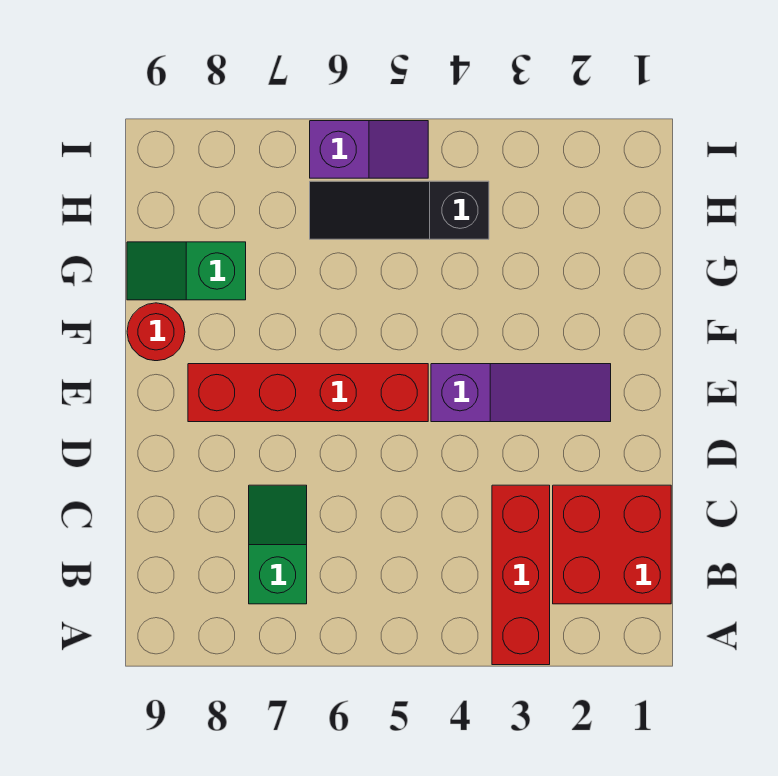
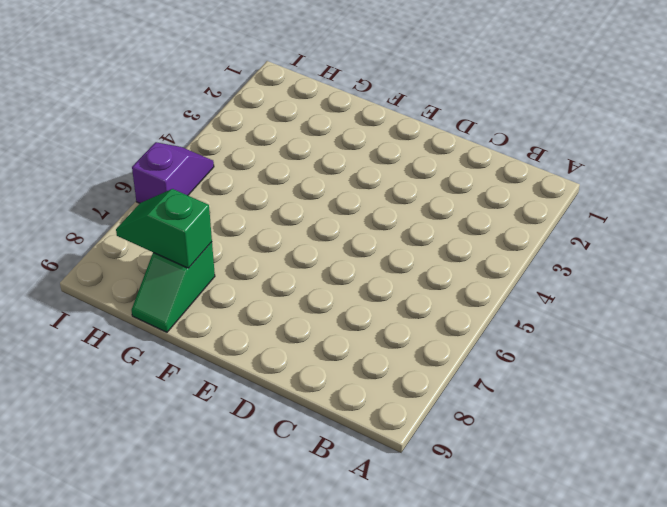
green 1x2 slope [116,189,212,268] -> green 1x2 slope moved to [249,485,307,604]
none -> red 1x3 brick [492,485,550,665]
none -> red 2x2 brick [553,485,671,604]

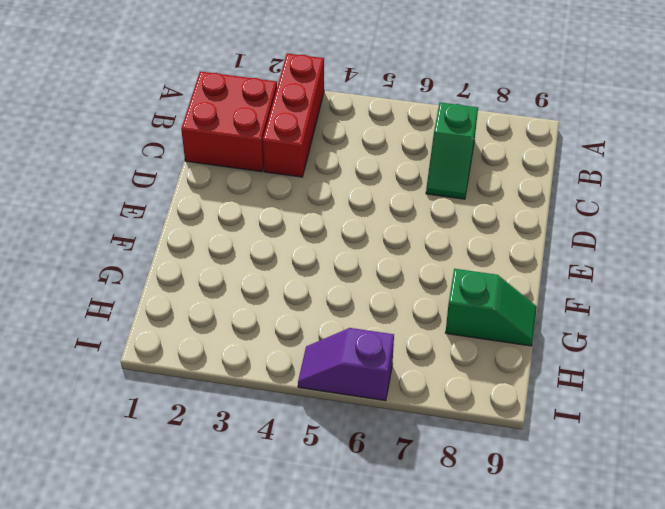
none -> purple 1x3 slope [431,364,611,422]
none -> red 1x4 brick [188,364,428,422]

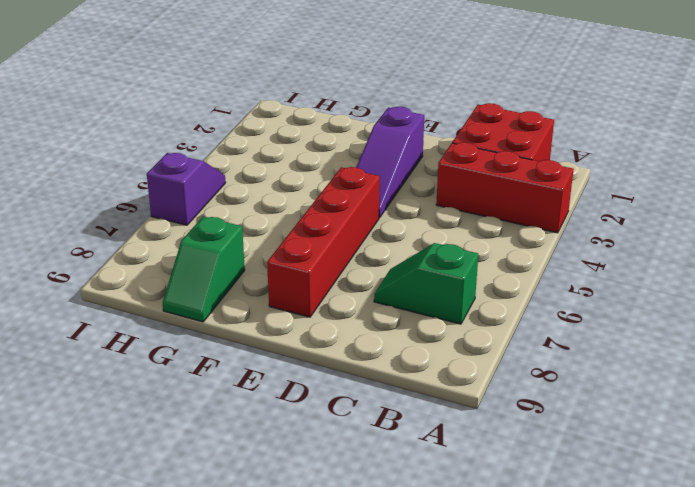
purple 1x3 slope [357,107,424,218] -> purple 1x3 slope turned to [431,364,611,422]
none -> red 1x1 round brick [127,303,185,361]
none -> black 1x3 slope [310,181,489,239]

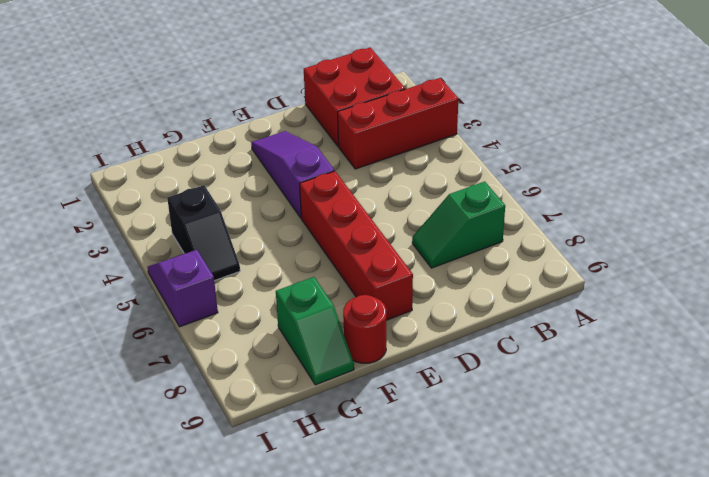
black 1x2 slope [167,185,240,281] -> black 1x3 slope [310,181,489,239]

